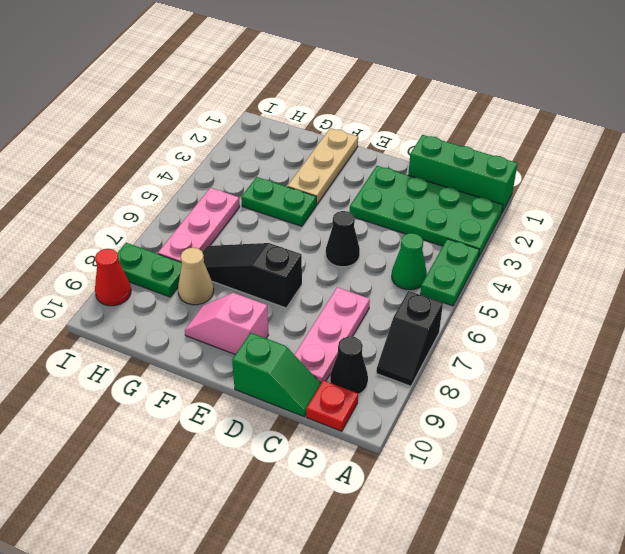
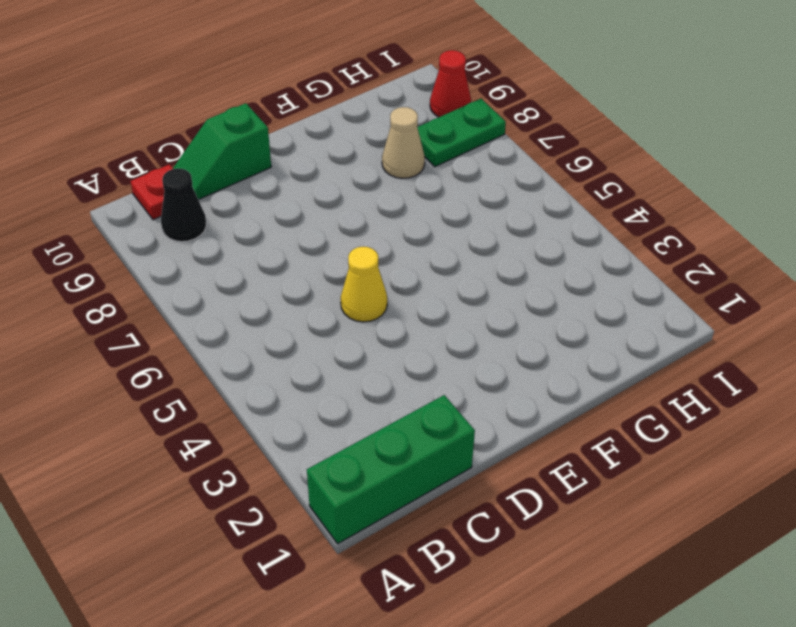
yellow 1x1 cone [341,247,387,322] -> black 1x1 cone [326,211,360,267]
none -> green 2x4 plate [350,166,503,258]
none -> green 1x2 plate [420,239,479,306]
none -> black 1x2 slope [376,291,443,386]

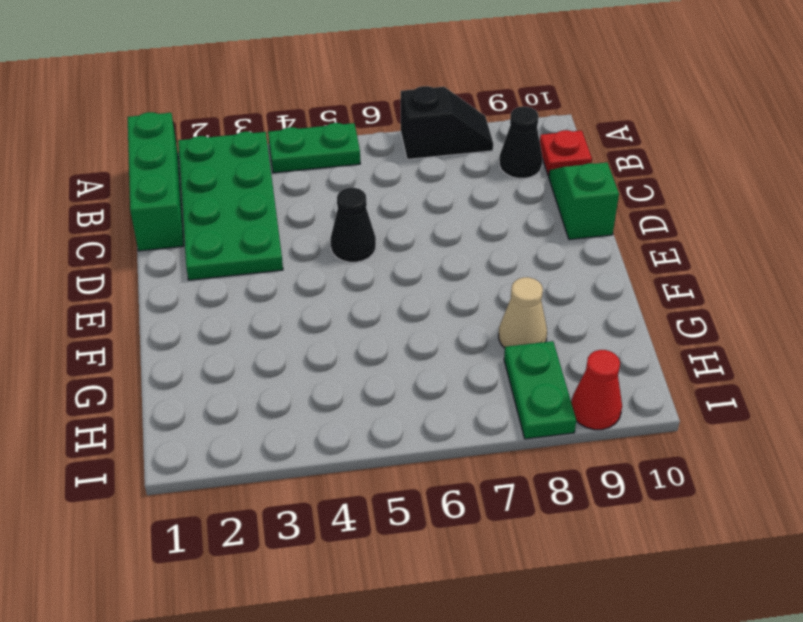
none -> green 1x1 cone [392,233,427,290]
none -> pink 1x3 plate [295,287,370,383]
none -> black 1x3 slope [202,243,302,308]

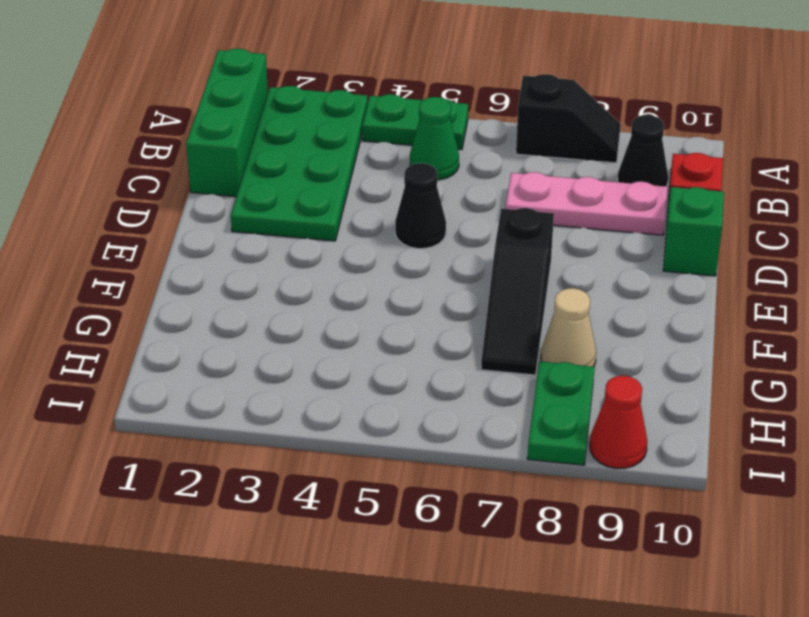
none -> pink 1x2 slope [185,293,268,355]
none -> tan 1x3 plate [288,128,358,205]
none -> green 1x2 plate [241,177,316,226]

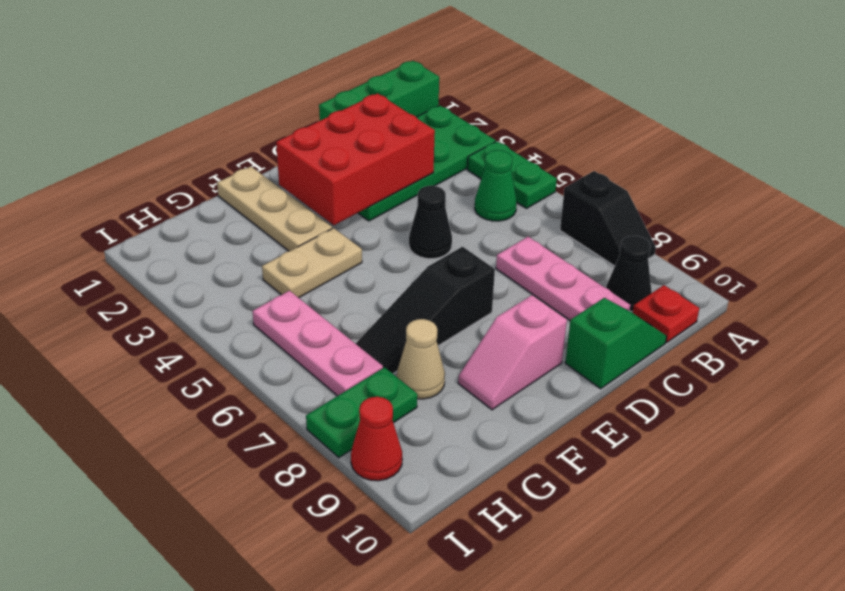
red 2x3 brick [276,93,435,225] -> none
tan 1x2 plate [262,228,362,298] -> green 1x2 plate [241,177,316,226]

